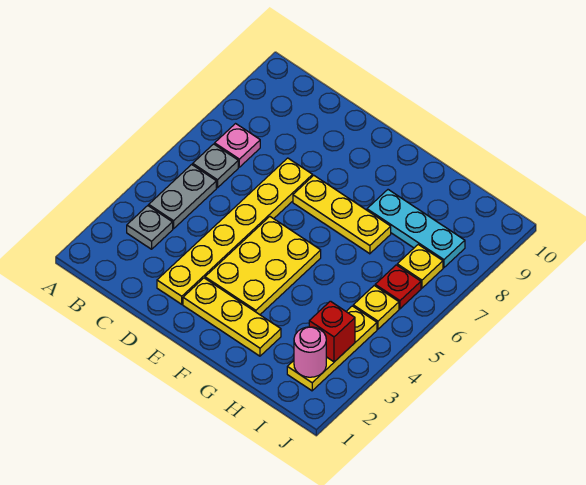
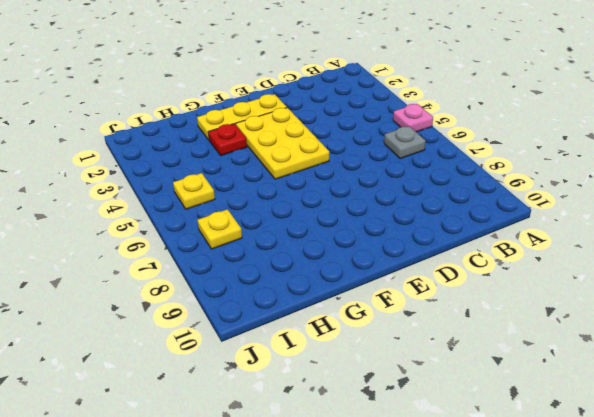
pink 1x1 plate [393,104,433,132] -> pink 1x1 plate moved to [215,124,260,167]
red 1x1 plate [208,124,247,155] -> red 1x1 plate moved to [375,265,421,309]
none -> grey 1x1 plate [127,206,173,249]
none -> grey 1x2 plate [149,165,216,229]
none -> yellow 1x6 plate [157,158,313,304]

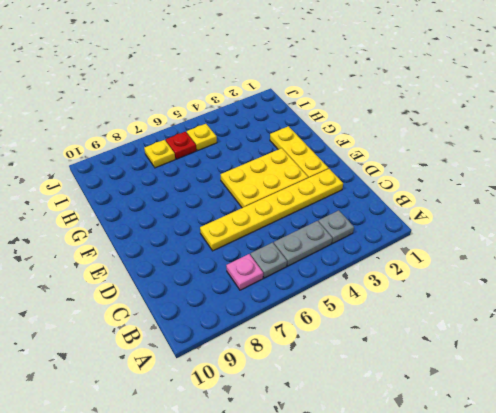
none -> yellow 1x3 plate [293,175,391,254]
none -> cyan 1x3 plate [367,190,465,268]
none -> yellow 1x3 plate [287,306,377,391]

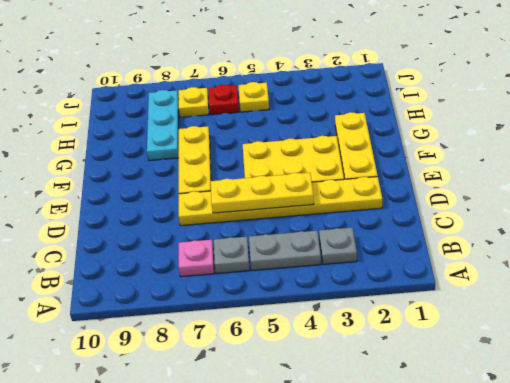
yellow 1x3 plate [211,173,314,213] -> yellow 1x3 plate moved to [287,306,377,391]
none -> pink 1x1 round brick [294,327,326,377]
none -> red 1x1 brick [309,301,355,362]

